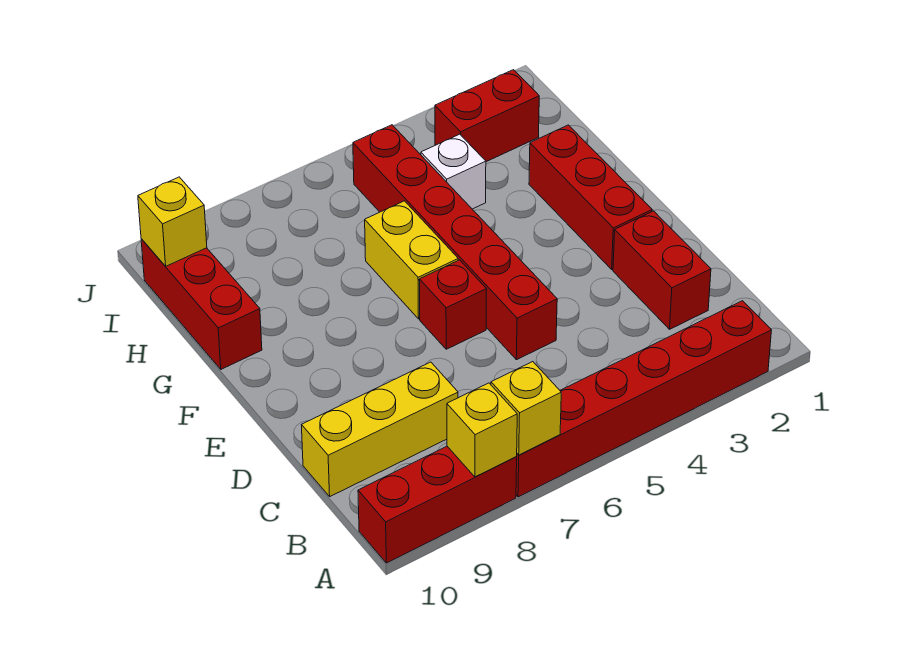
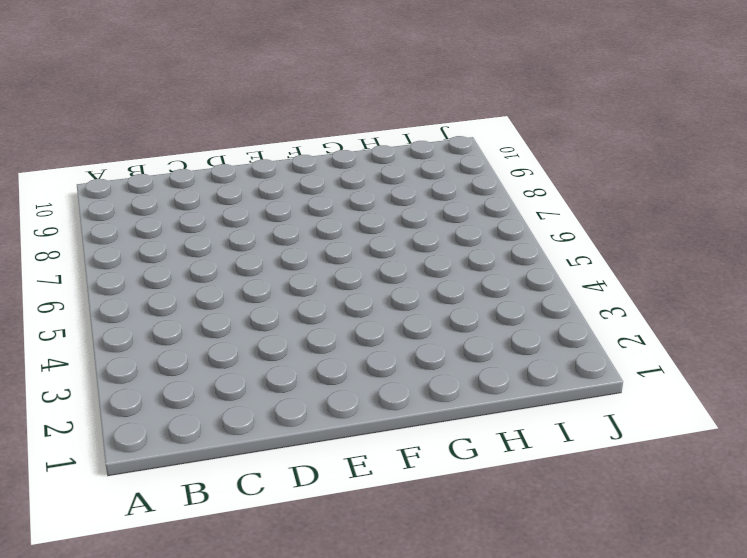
none -> red 1x6 brick [516,301,771,497]
none -> red 1x3 brick [358,446,517,563]
none -> red 1x2 brick [613,211,711,329]

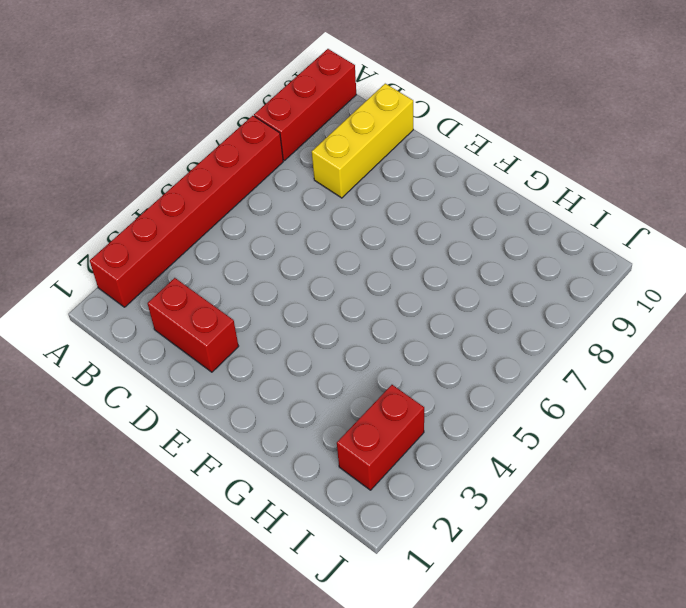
none -> red 1x6 brick [353,125,557,360]
none -> red 1x3 brick [529,125,652,269]
none -> red 1x1 brick [419,260,487,349]

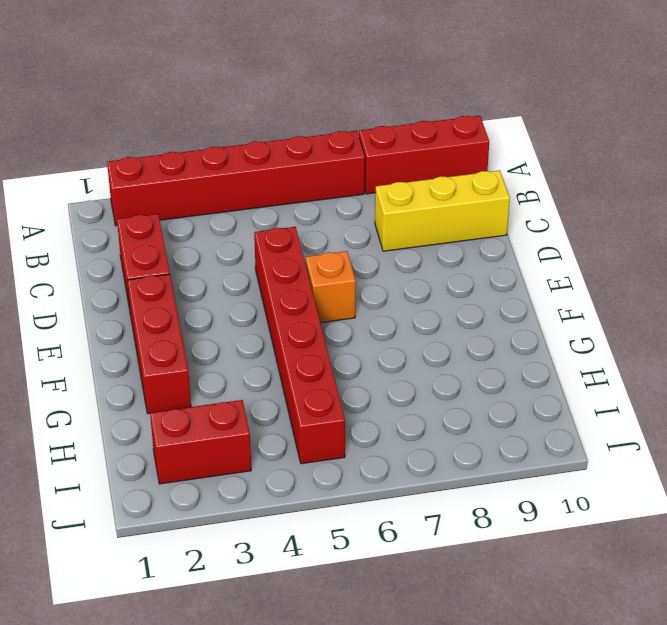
orange 1x1 brick [306,251,356,323] -> red 1x1 brick [419,260,487,349]
none -> yellow 1x2 brick [365,201,458,319]
none -> red 1x3 brick [141,239,262,369]
none -> white 1x1 brick [421,134,486,209]

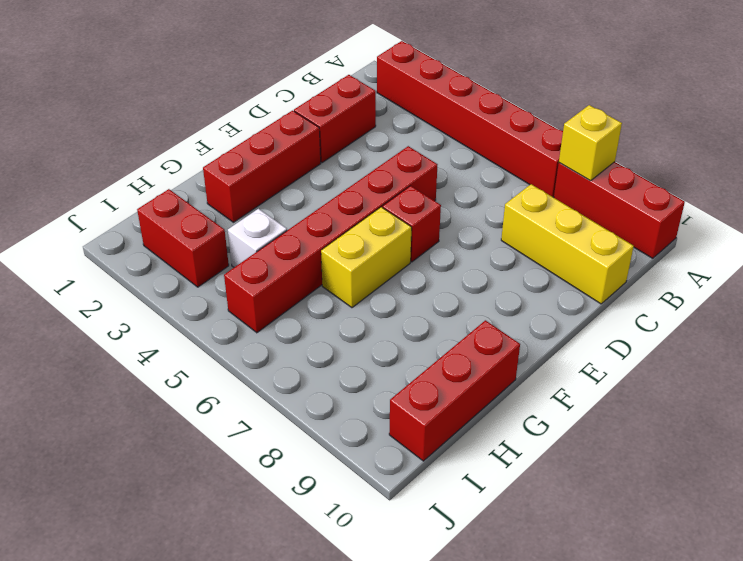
none -> yellow 1x1 brick [491,362,561,455]
none -> yellow 1x1 brick [138,177,207,266]

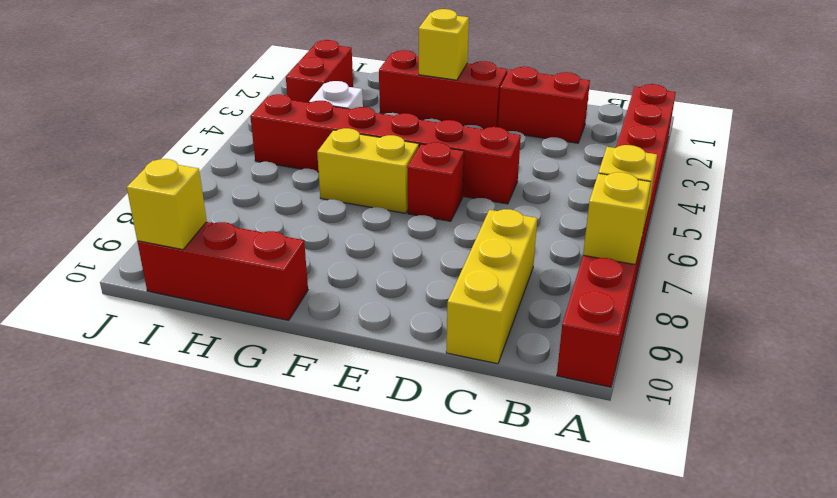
yellow 1x1 brick [419,9,469,80] -> none

